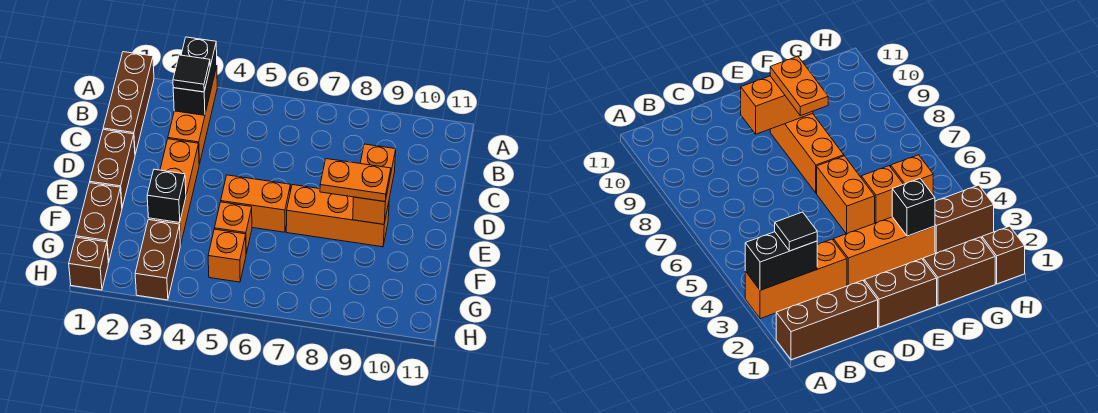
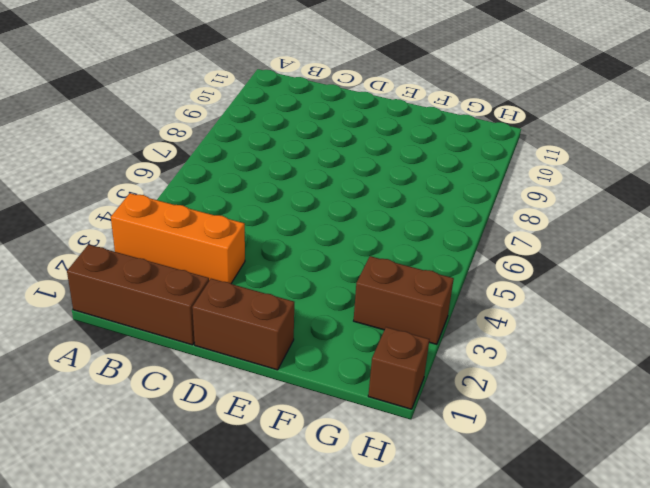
none -> orange 1x3 brick [149,139,199,245]
none -> orange 1x2 brick [221,175,291,232]
none -> orange 1x3 brick [286,185,389,247]

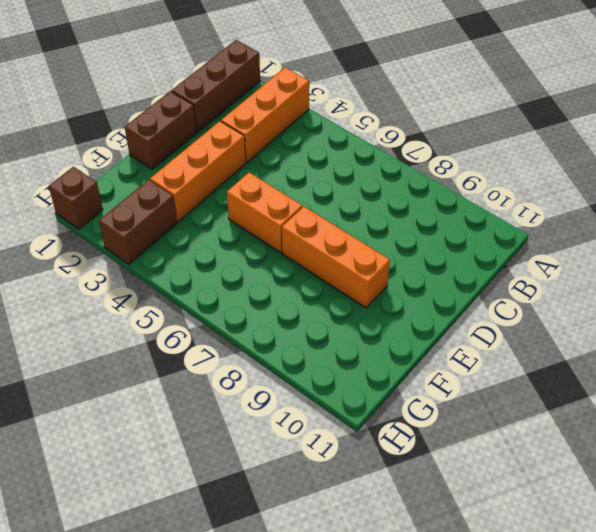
none -> brown 1x2 brick [76,183,122,262]
none -> orange 1x1 brick [214,202,252,253]
none -> orange 1x1 brick [208,229,246,282]

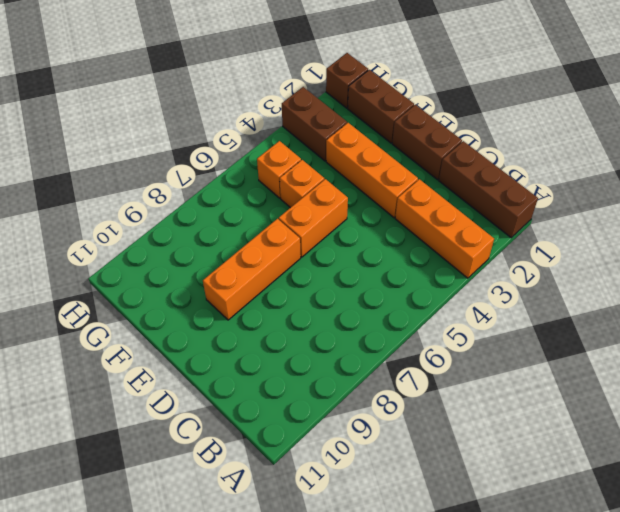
none -> black 1x2 brick [173,37,217,115]
none -> orange 1x2 brick [353,144,396,224]
none -> black 1x1 brick [147,169,186,223]

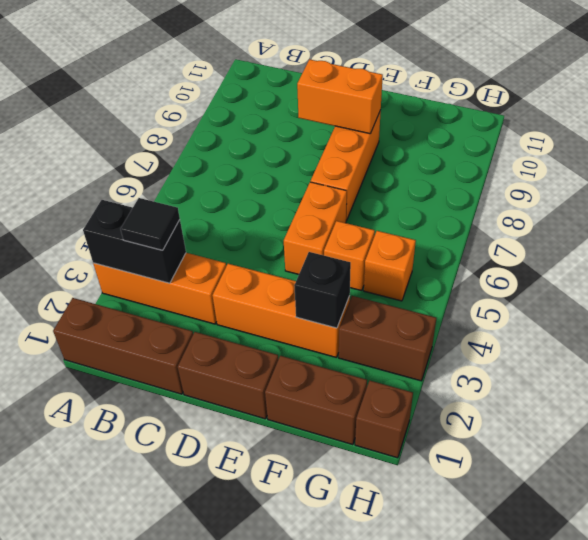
none -> orange 1x2 plate [320,159,391,202]

